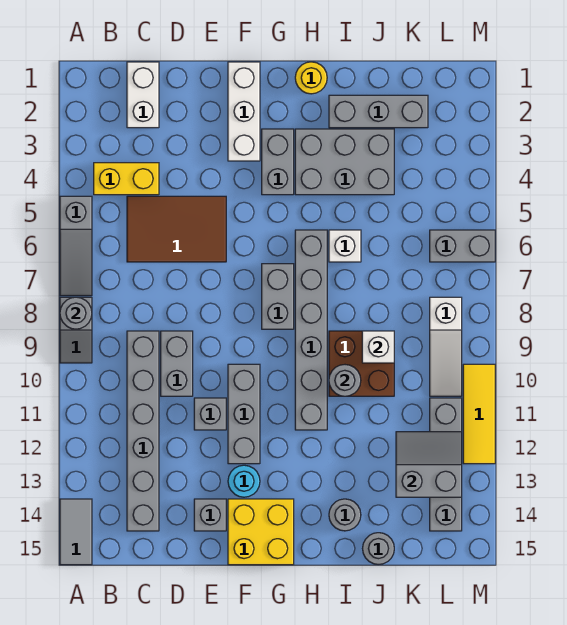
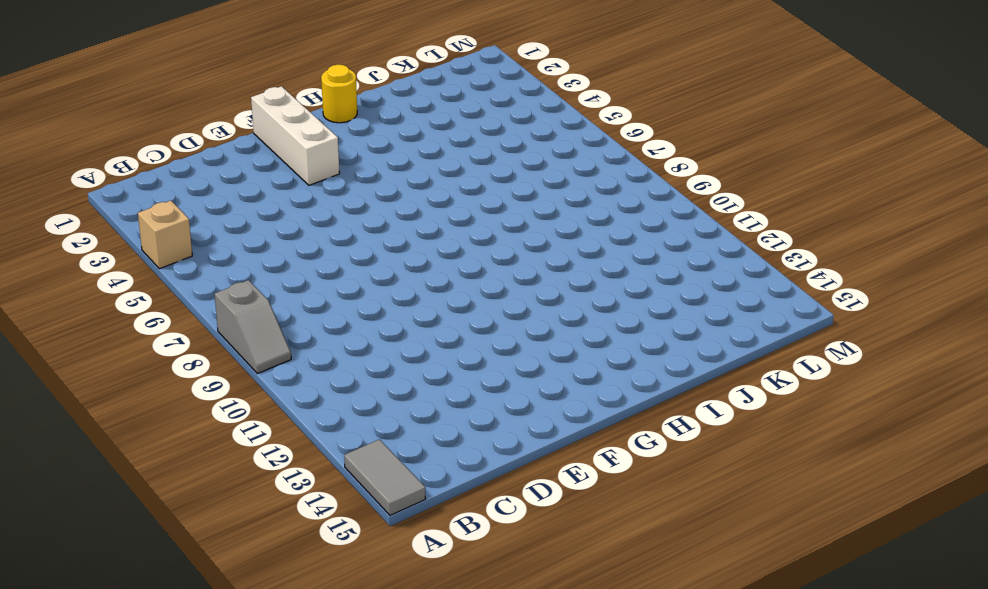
tan 1x1 brick [138,201,192,269] -> none
none -> grey 1x3 slope [60,196,92,296]
none -> yellow 1x2 brick [94,163,159,195]
none -> white 1x2 brick [127,62,159,128]
none -> brown 2x3 tile [127,196,226,262]

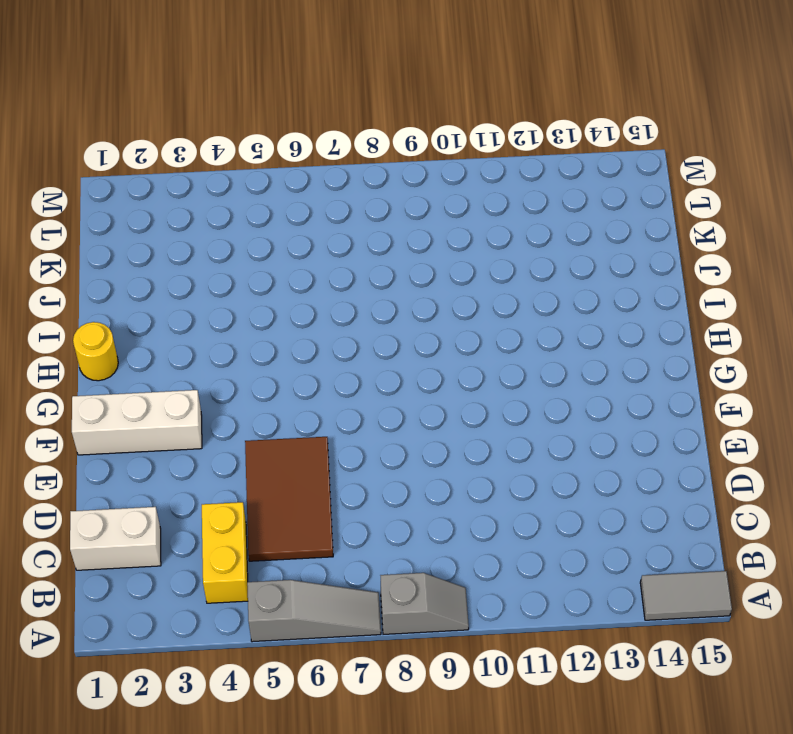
none -> grey 1x6 brick [127,331,159,531]
none -> grey 1x2 brick [161,331,193,396]
none -> grey 1x1 brick [194,398,226,430]
none -> grey 1x1 brick [194,499,226,531]

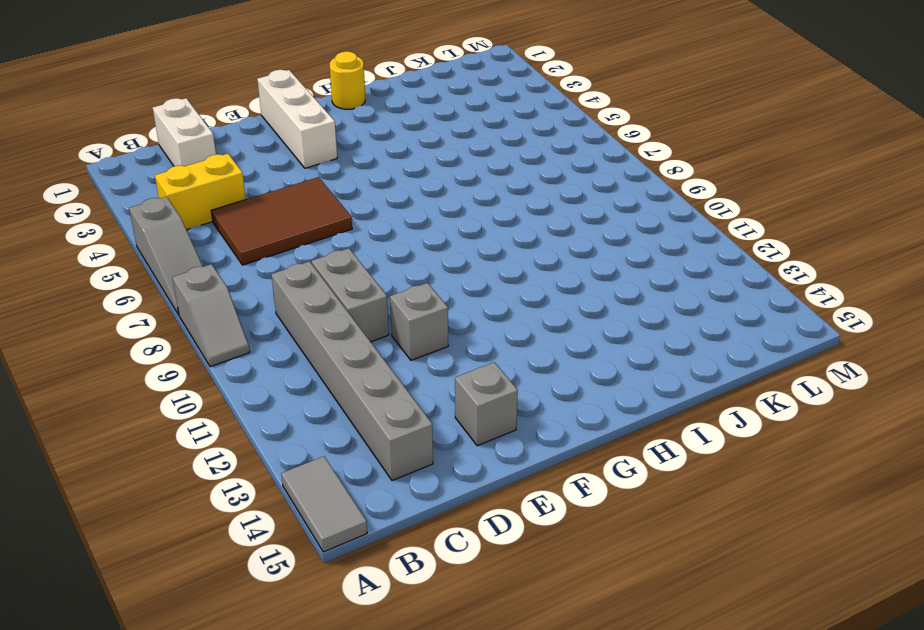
none -> grey 1x3 brick [228,364,260,464]
none -> cyan 1x1 round brick [228,465,260,497]
none -> yellow 2x2 brick [228,499,294,565]
none -> grey 1x2 brick [262,129,294,195]

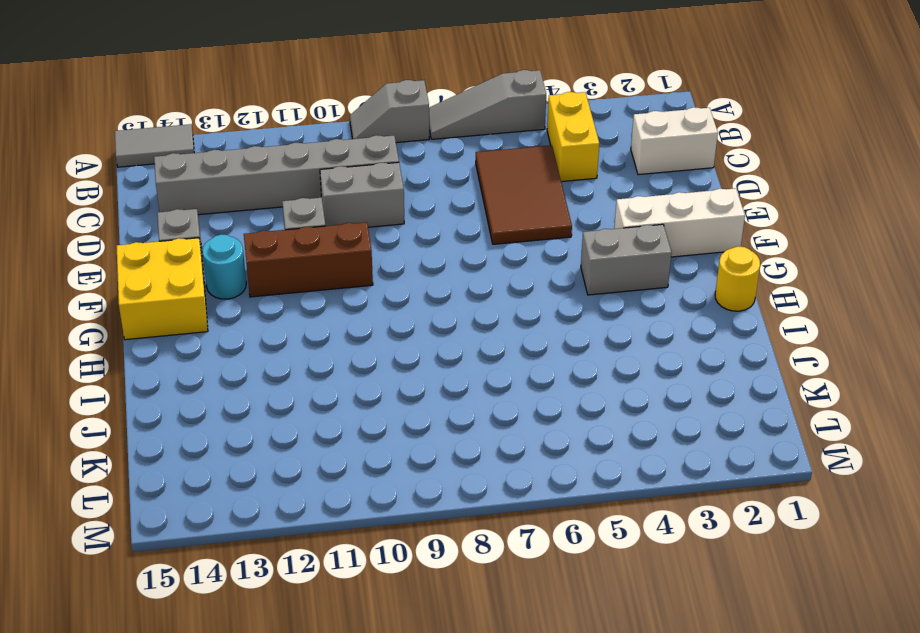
brown 1x3 brick [244,222,373,297] -> grey 1x3 brick [228,364,260,464]
none -> grey 1x2 brick [262,264,294,329]
none -> grey 2x3 brick [295,129,394,195]
none -> grey 1x6 brick [295,230,327,430]
none -> grey 1x3 brick [329,95,428,128]

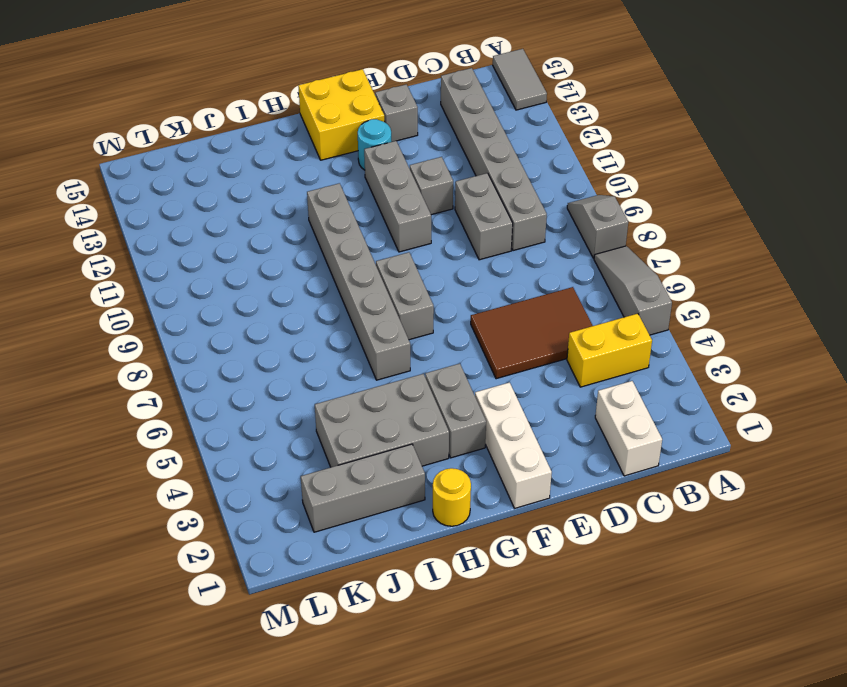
none -> white 1x1 brick [329,230,361,262]
none -> brown 2x2 brick [329,331,394,396]
none -> grey 1x1 round brick [329,499,361,531]
none -> grey 1x1 round brick [363,533,394,565]

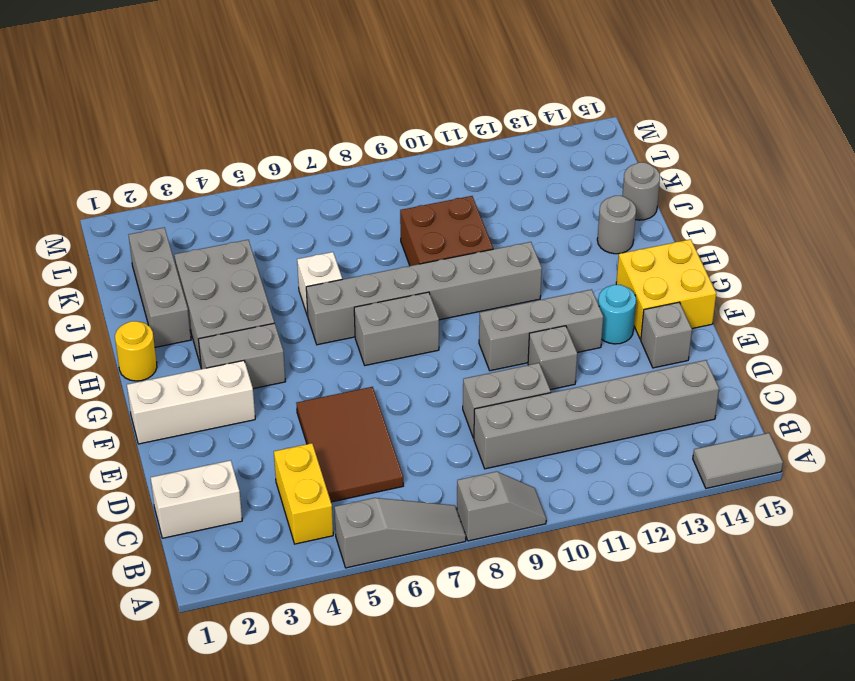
none -> grey 1x2 brick [430,230,495,262]
none -> white 1x3 slope [430,297,462,396]
none -> grey 1x4 brick [430,398,462,531]
none -> yellow 1x3 tile [463,364,495,464]

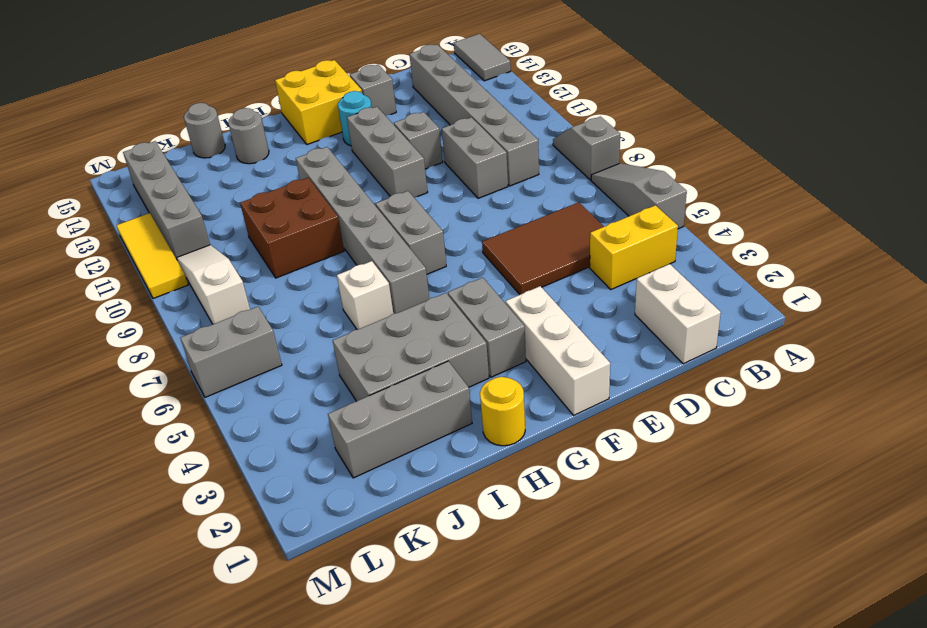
none -> grey 1x1 round brick [60,297,92,329]
none -> grey 1x1 round brick [329,365,361,396]
none -> white 1x1 brick [362,331,394,363]
none -> grey 2x2 slope [396,432,462,497]

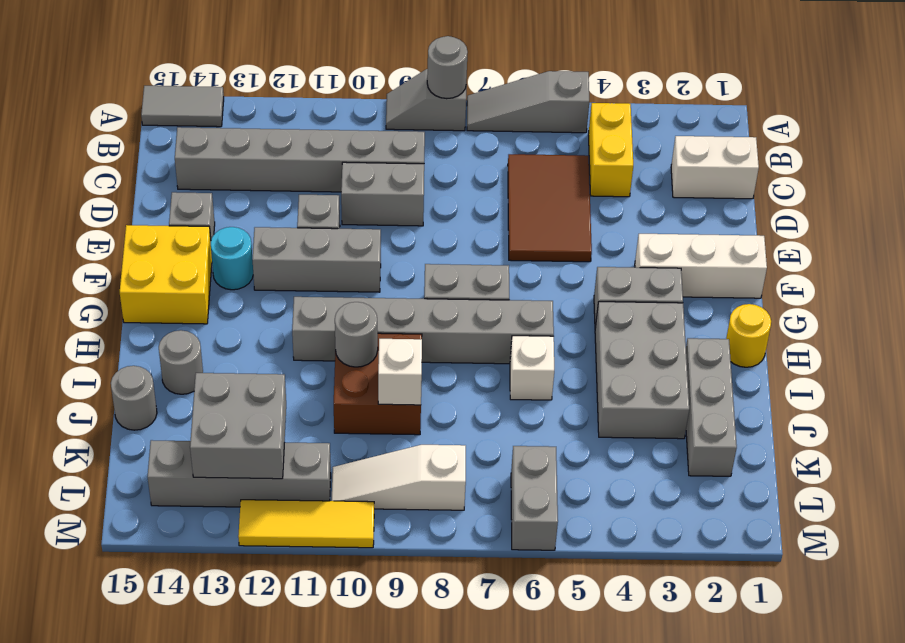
grey 2x2 brick [190,373,286,479] -> grey 2x2 slope [396,432,462,497]

